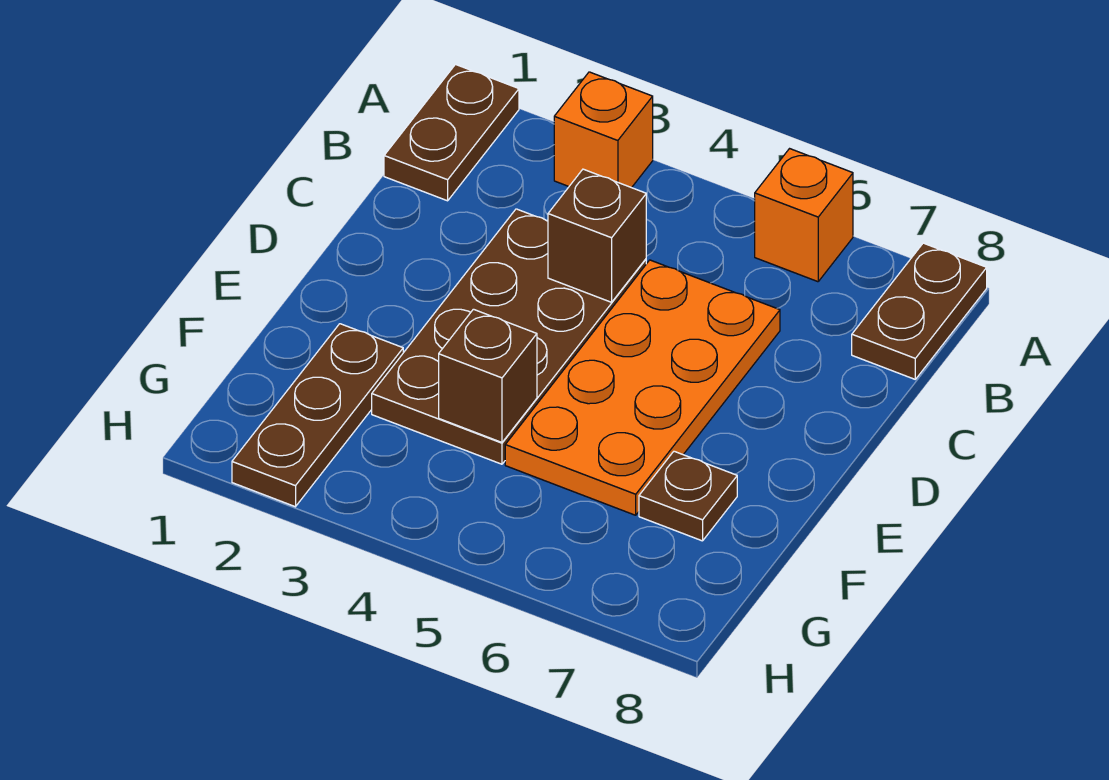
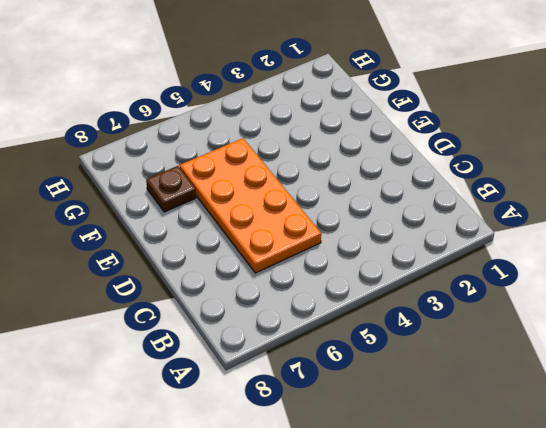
none -> brown 1x2 plate [384,64,519,201]
none -> orange 1x1 brick [554,72,653,188]

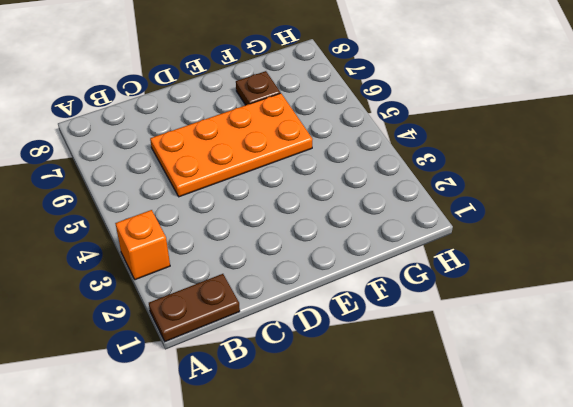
none -> orange 1x1 brick [755,149,853,282]
none -> brown 1x2 plate [852,243,987,379]

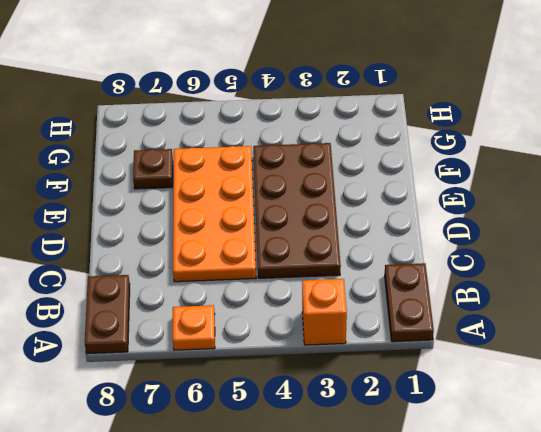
orange 1x1 plate [173,305,215,350] -> orange 1x1 brick [755,149,853,282]
none -> brown 1x3 plate [232,324,403,507]
none -> brown 1x1 brick [548,169,646,302]

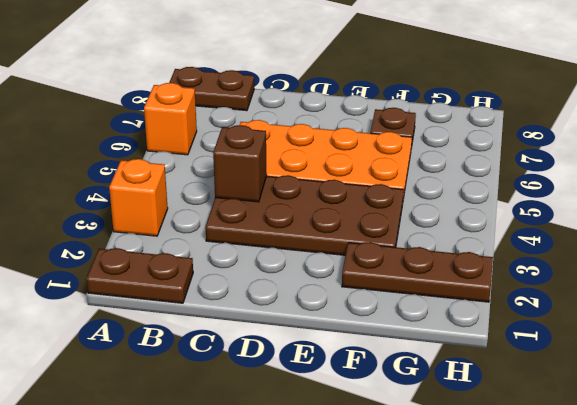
none -> brown 1x1 brick [439,309,537,442]

